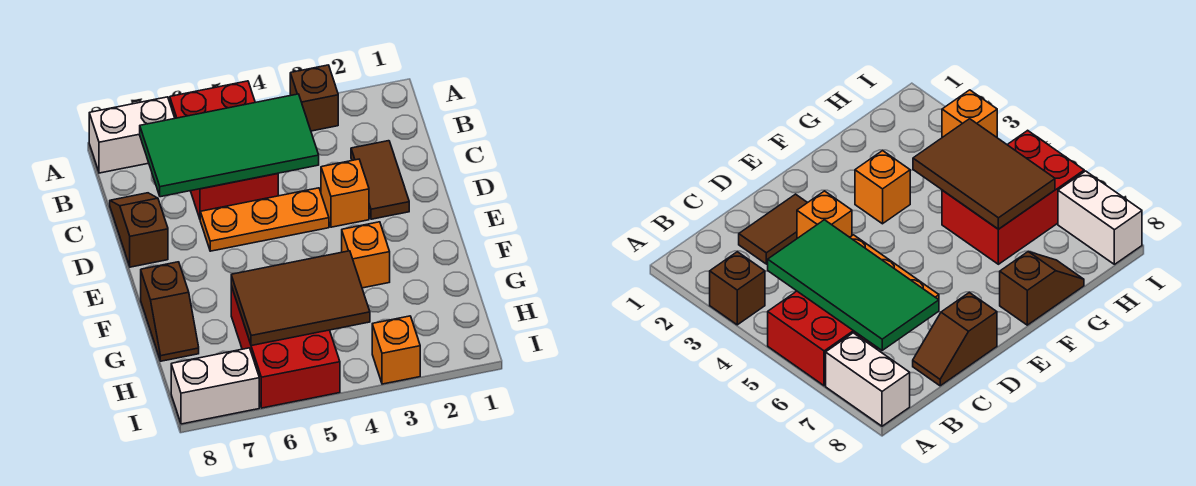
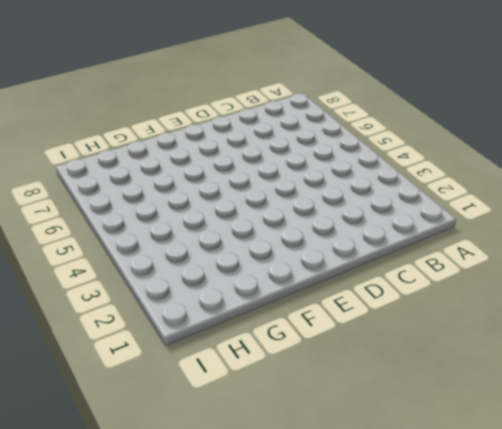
none -> brown 1x1 brick [290,65,338,131]
none -> red 2x3 brick [170,81,278,219]
none -> white 1x2 brick [89,97,175,173]

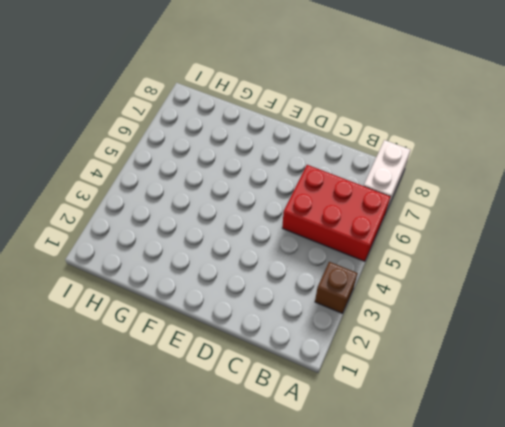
none -> brown 1x2 tile [351,141,409,219]
none -> brown 1x2 slope [110,193,168,267]
none -> orange 1x1 brick [321,159,369,227]

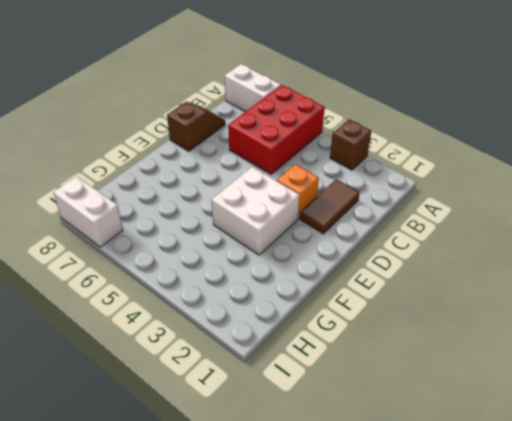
white 2x2 brick [212,167,300,255] -> orange 1x1 brick [342,222,390,288]
none -> orange 1x3 plate [200,188,329,251]
none -> brown 1x2 slope [141,262,199,361]
none -> red 2x3 brick [231,286,340,408]

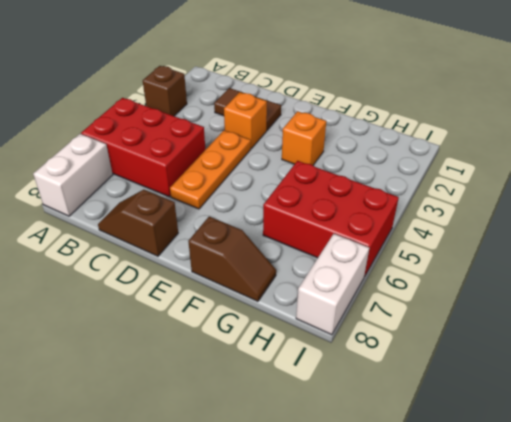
none -> orange 1x1 brick [372,316,420,384]
none -> green 2x4 tile [140,94,319,197]
none -> brown 2x3 tile [231,251,370,346]

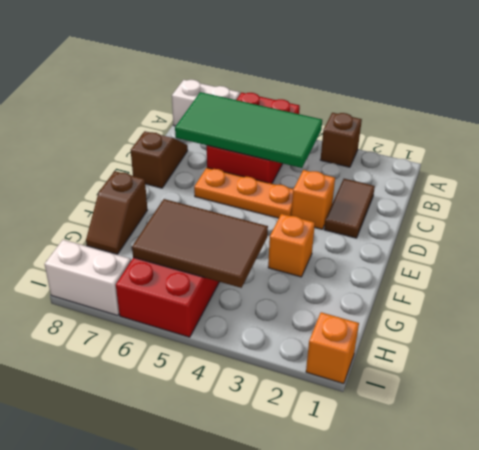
orange 1x1 brick [306,312,359,384] -> orange 1x1 brick moved to [372,316,420,384]

